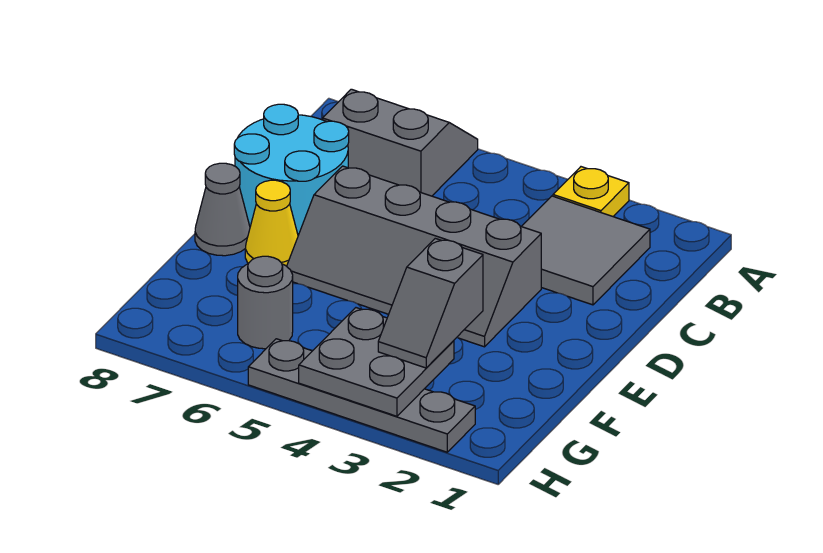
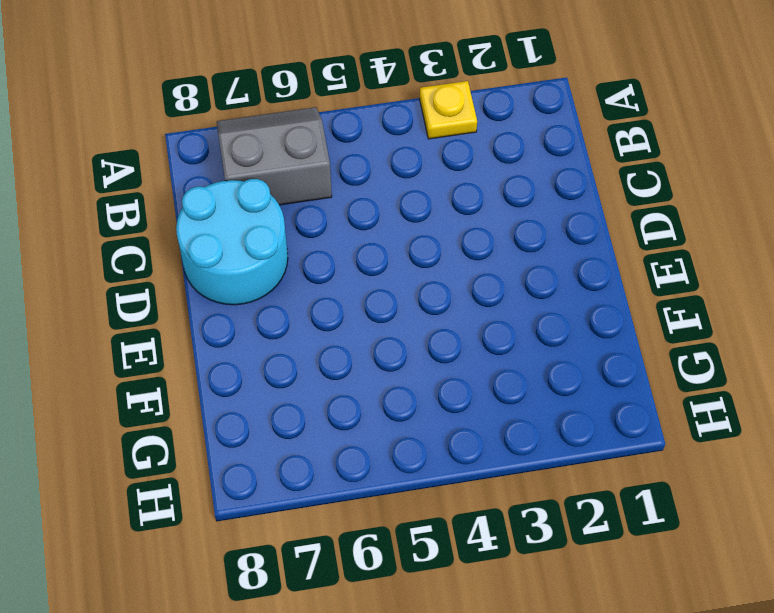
none -> grey 2x2 tile [522,196,650,305]
none -> grey 2x4 slope [287,166,541,347]

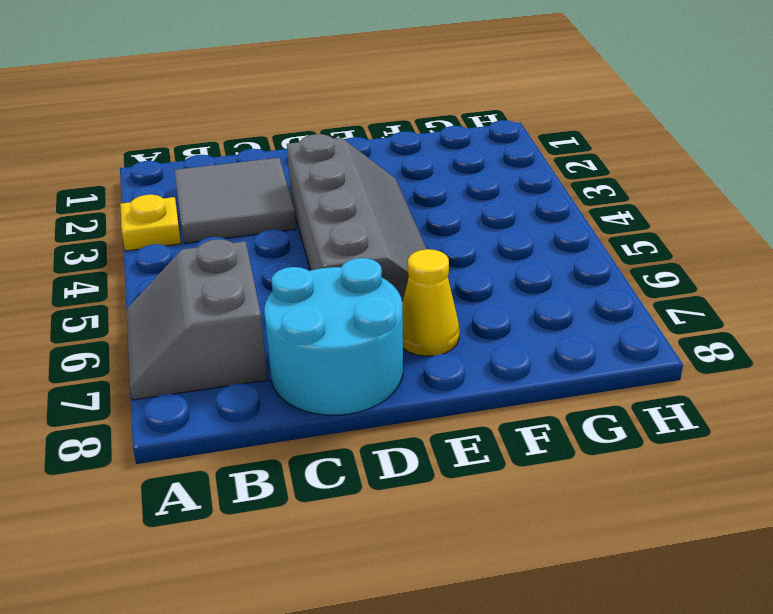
none -> grey 1x1 cone [195,163,250,256]
none -> grey 1x1 round brick [238,256,293,349]

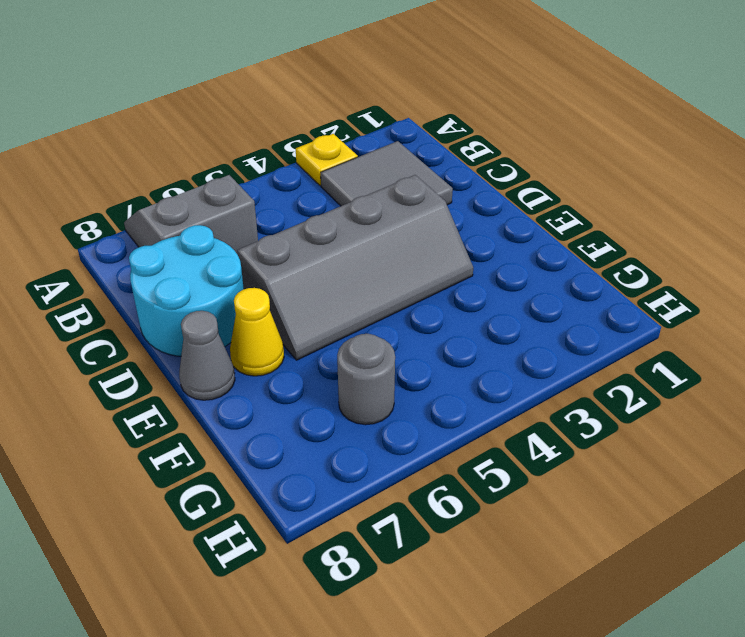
none -> grey 1x4 plate [248,339,475,452]
none -> grey 2x2 plate [299,308,454,416]

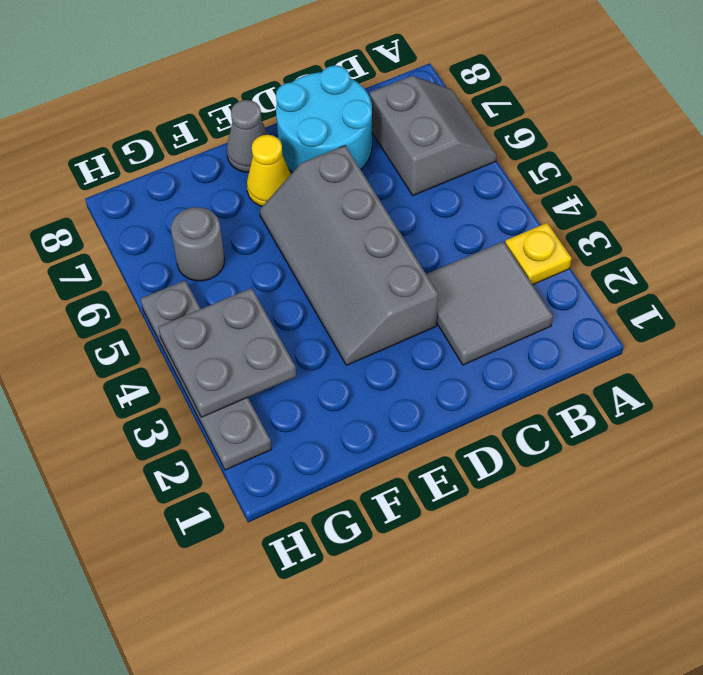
none -> grey 1x2 slope [378,238,483,368]

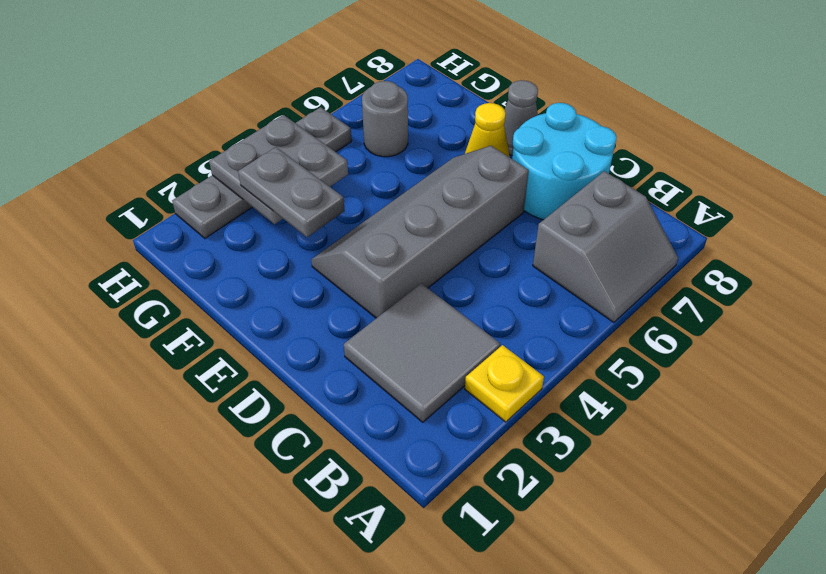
grey 1x2 plate [238,147,345,237] -> grey 1x2 slope [378,238,483,368]

